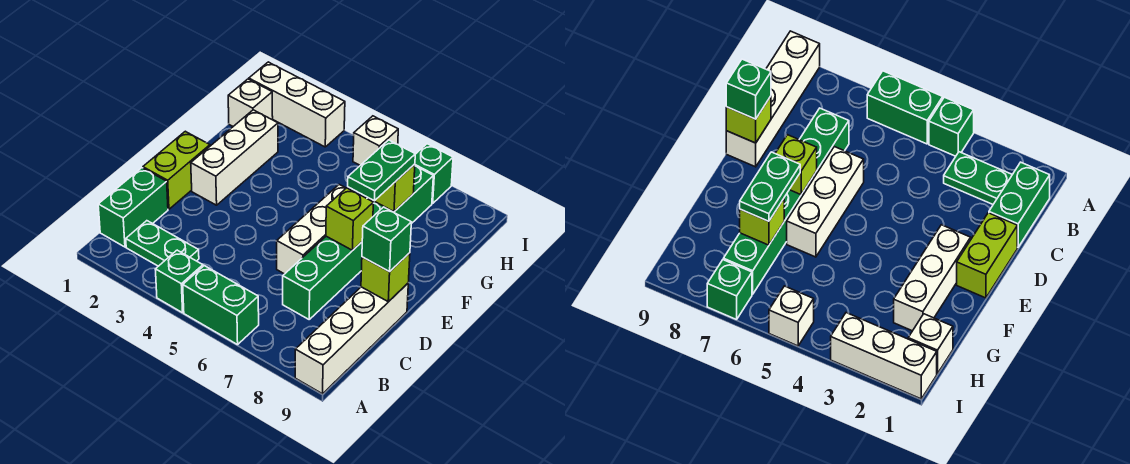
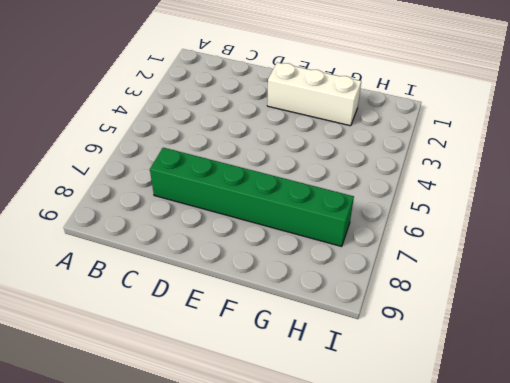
none -> green 1x1 brick [155,250,203,313]
none -> green 1x2 brick [183,266,259,345]
none -> white 1x4 brick [295,283,408,394]

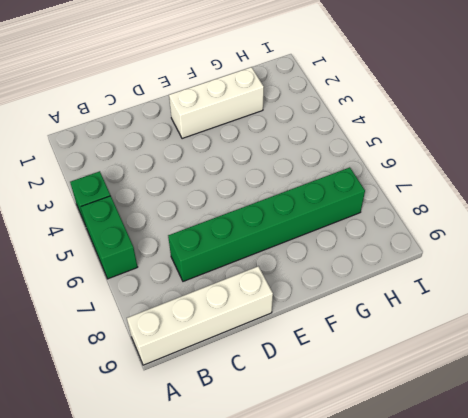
none -> green 1x2 brick [98,168,168,247]
none -> green 1x2 plate [126,221,199,266]
none -> lime 1x2 brick [143,131,210,209]

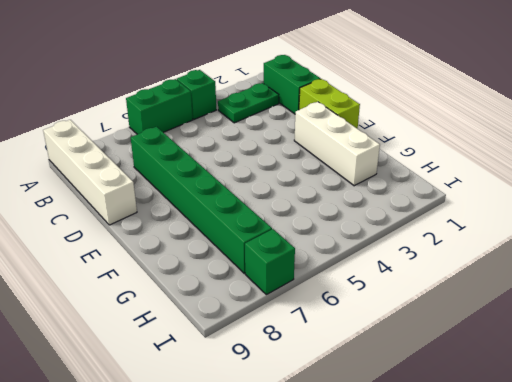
none -> white 1x3 brick [277,185,346,274]
none -> white 1x1 brick [228,79,273,126]
none -> white 1x3 brick [249,62,345,147]

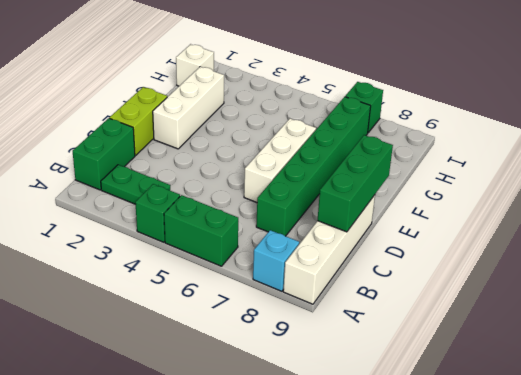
cyan 1x1 brick [253,230,299,291] -> none
green 1x3 brick [317,135,393,232] -> lime 1x1 brick [361,253,410,302]
none -> white 1x3 brick [249,62,345,147]
none -> white 1x1 brick [353,116,398,165]
none -> lime 1x1 brick [326,188,373,250]

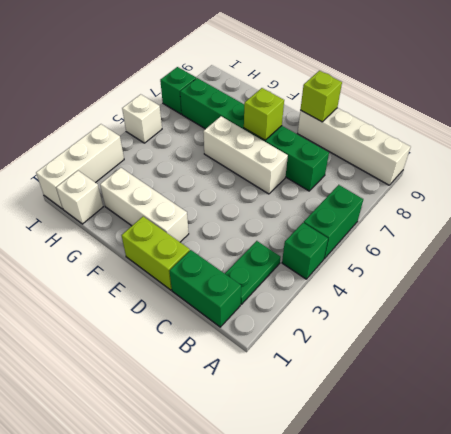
none -> lime 1x1 brick [369,164,415,212]
none -> green 1x1 brick [362,207,411,272]
none -> green 1x2 plate [348,140,415,201]

